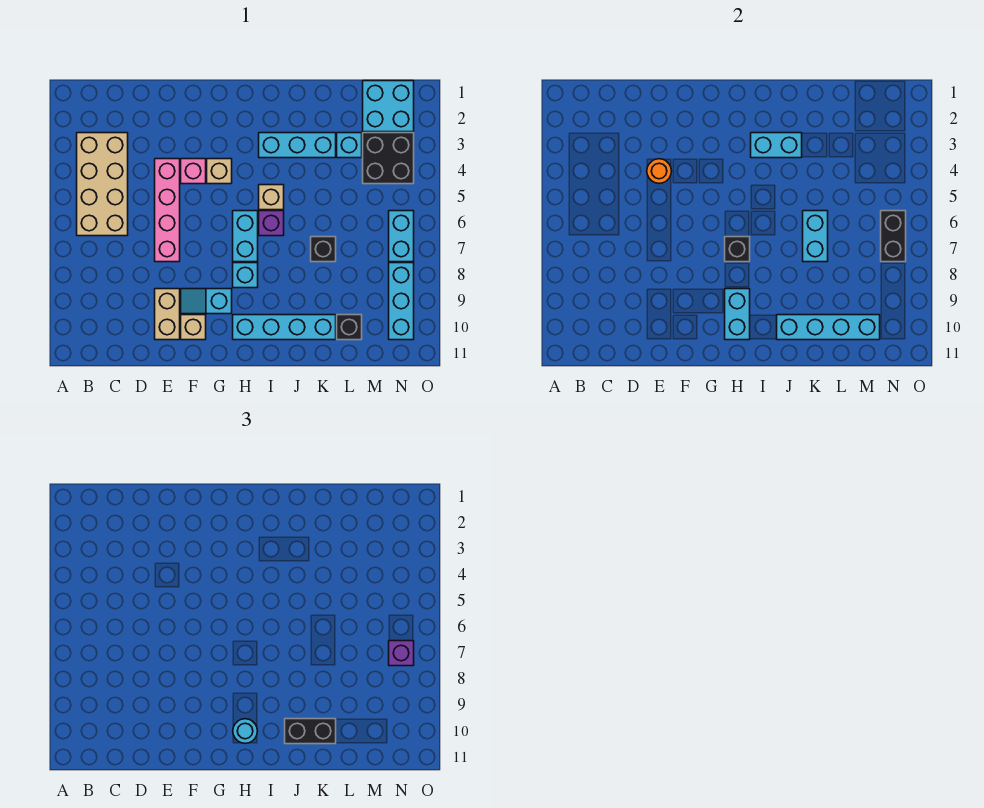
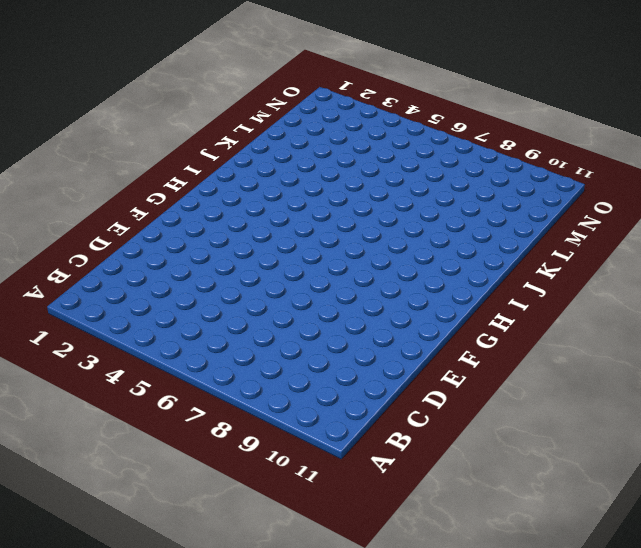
none -> tan 2x4 brick [77,133,128,236]
none -> pink 1x4 brick [155,159,180,262]
none -> tan 1x2 brick [155,289,180,340]
none -> pink 1x1 brick [181,159,206,184]

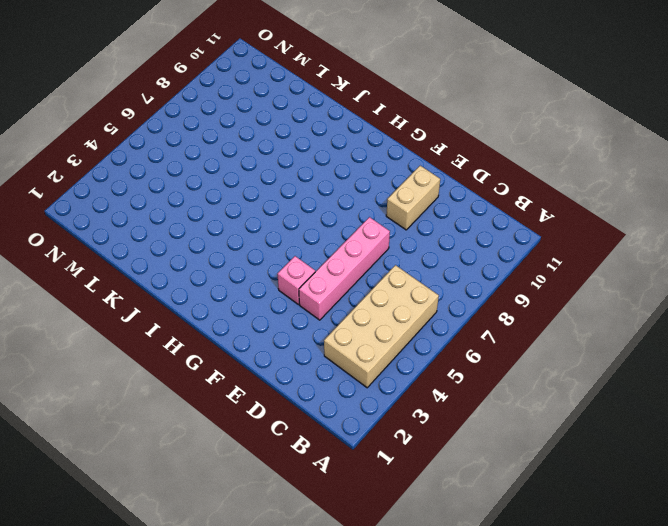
none -> cyan 1x2 slope [181,289,232,314]
none -> tan 1x1 brick [181,315,206,340]
none -> tan 1x1 brick [207,159,232,184]
none -> cyan 1x2 brick [233,211,258,262]

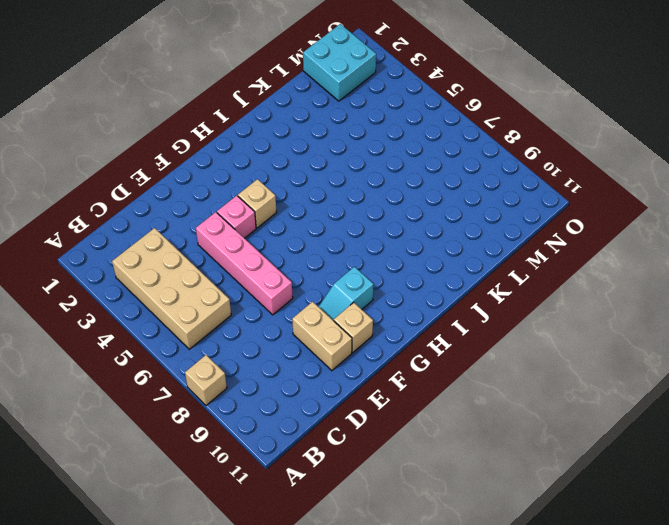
tan 1x1 brick [185,355,227,405] -> tan 1x1 brick moved to [259,185,284,210]
none -> cyan 1x2 brick [233,211,258,262]
none -> cyan 1x1 brick [233,263,258,288]
none -> cyan 1x4 brick [233,315,336,340]
none -> cyan 1x3 brick [259,133,336,158]

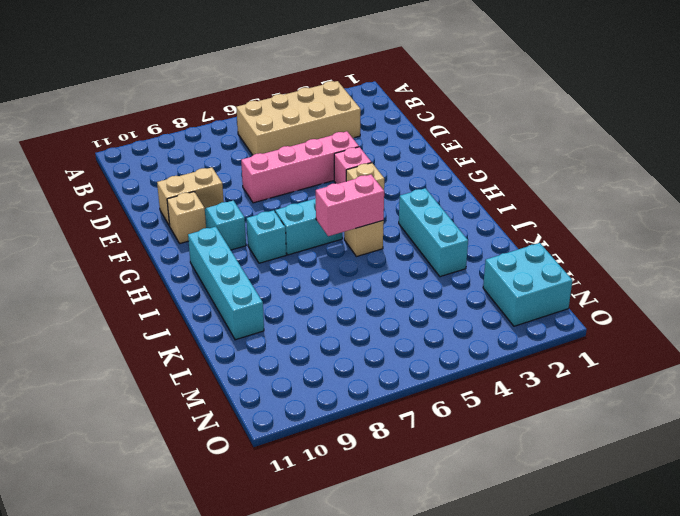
pink 1x2 brick [316,175,384,236] -> none
none -> purple 1x1 brick [259,211,284,236]
none -> black 1x1 brick [311,237,336,262]
none -> cyan 1x1 brick [337,133,362,158]
none -> black 1x1 brick [337,315,362,340]

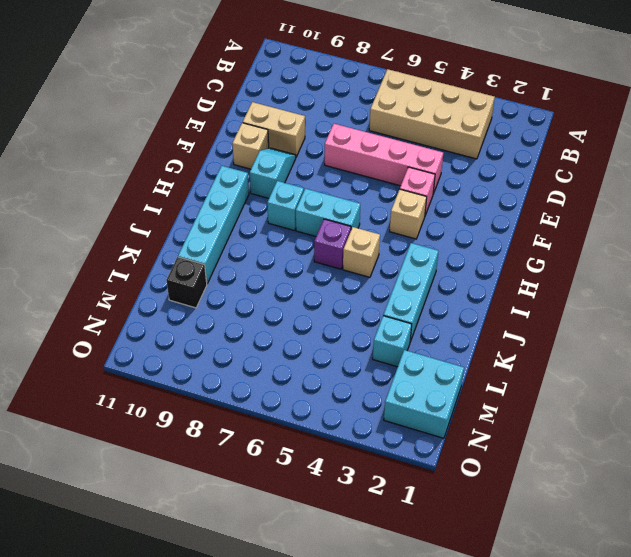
none -> black 1x1 brick [311,237,336,262]
none -> black 2x2 brick [363,133,414,184]
none -> cyan 1x2 brick [389,211,414,262]
none -> cyan 1x3 brick [389,263,414,340]

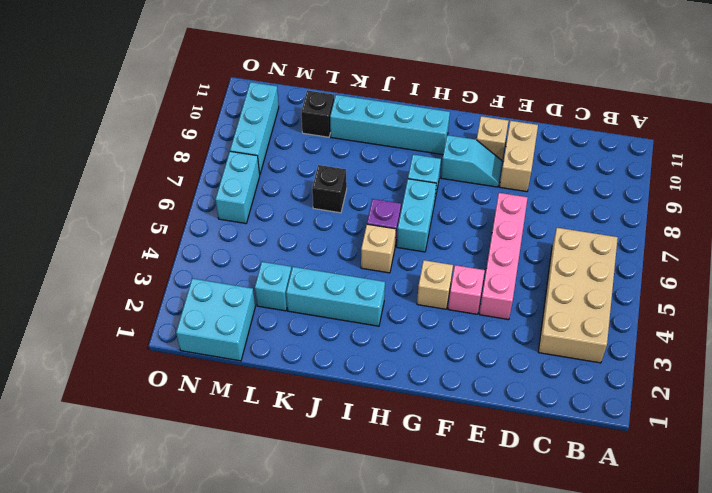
none -> black 2x2 brick [363,133,414,184]
none -> orange 1x1 round brick [647,159,671,183]
none -> black 1x1 brick [725,237,750,262]
none -> cyan 1x2 brick [725,289,750,340]

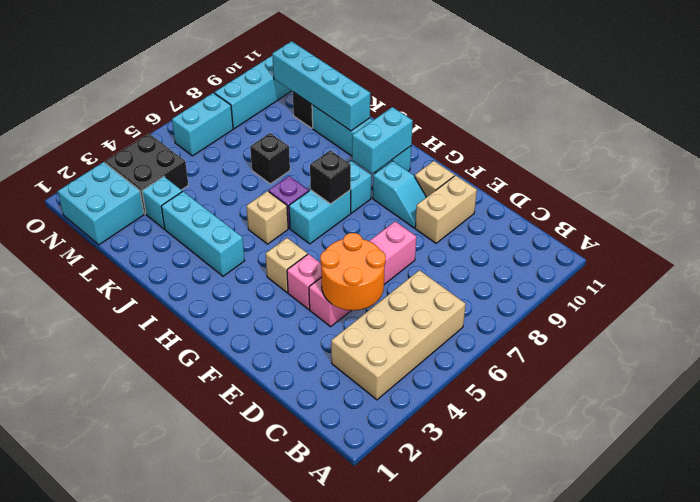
orange 2x2 round brick [320,233,386,310] -> orange 1x1 round brick [647,159,671,183]
none -> cyan 1x2 brick [751,133,802,158]
none -> cyan 1x2 brick [803,211,828,262]
none -> black 1x2 brick [881,211,906,262]
none -> cyan 1x1 round brick [233,719,257,743]

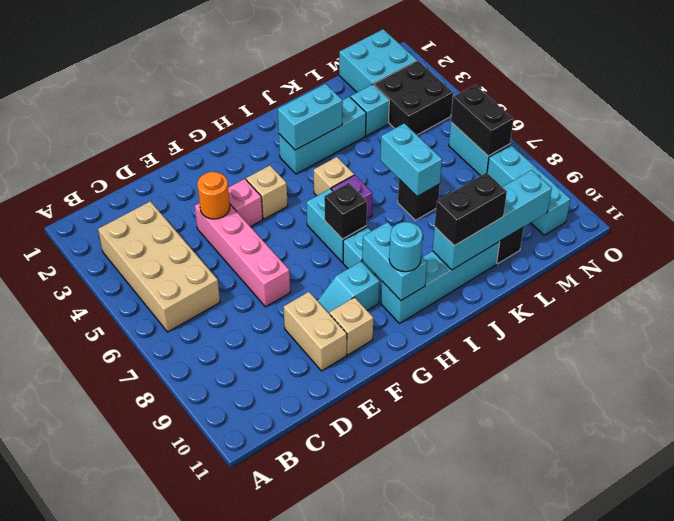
none -> purple 1x1 brick [389,641,414,666]

